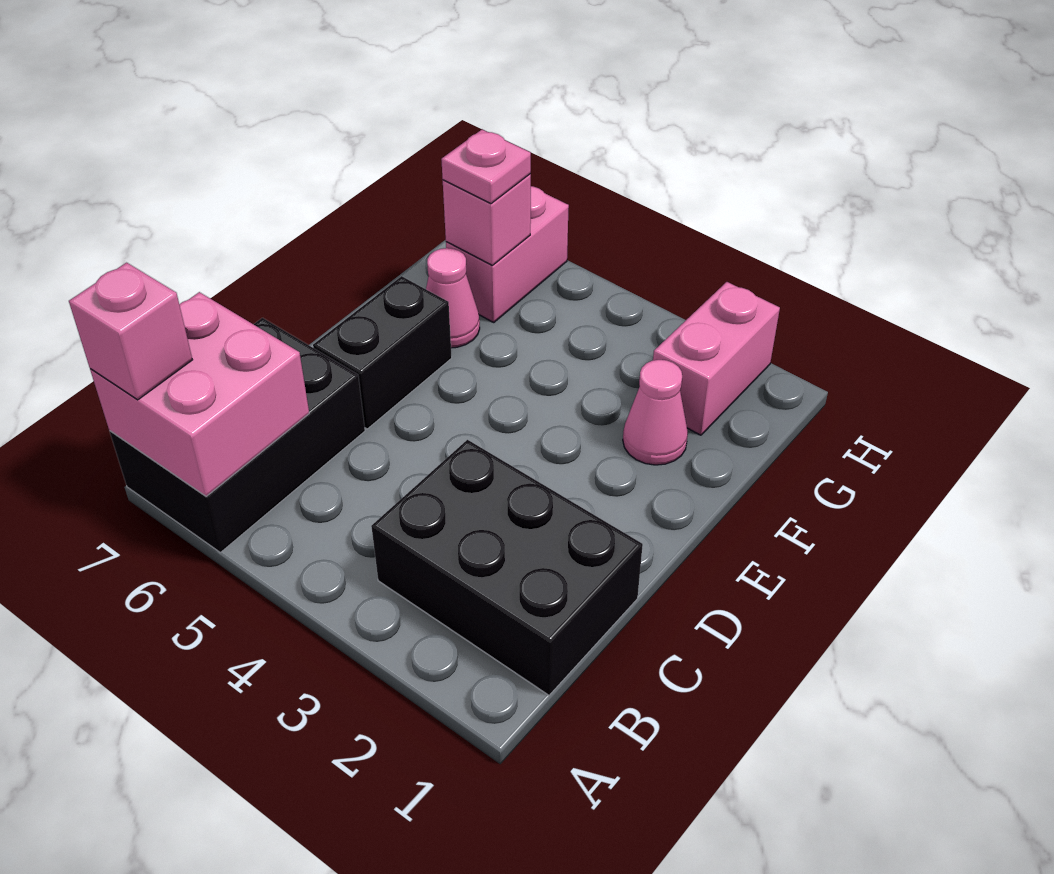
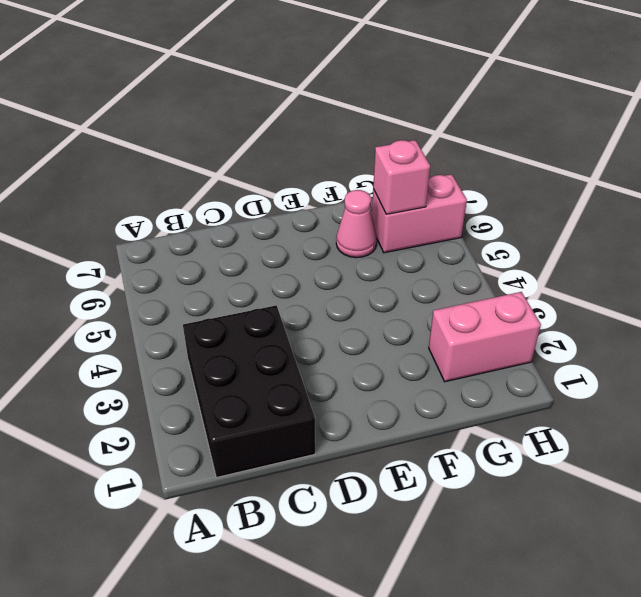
none -> black 2x3 brick [110,318,365,552]
none -> black 1x2 brick [313,276,452,429]

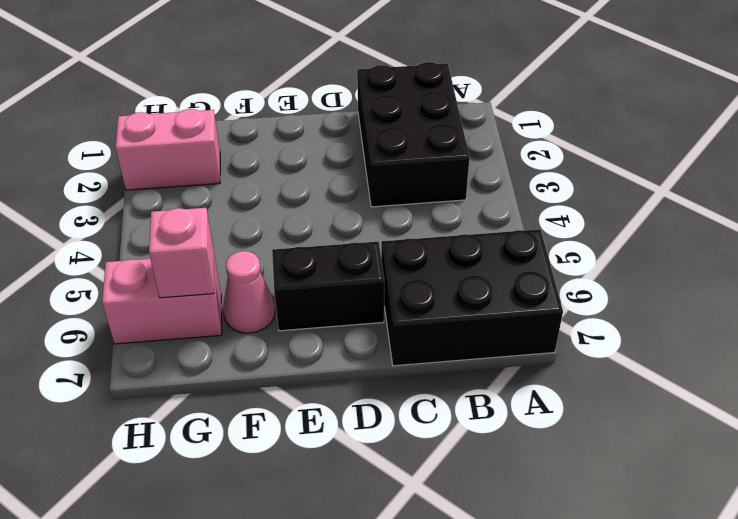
none -> pink 1x1 cone [623,360,688,465]
none -> pink 2x2 brick [90,292,309,496]

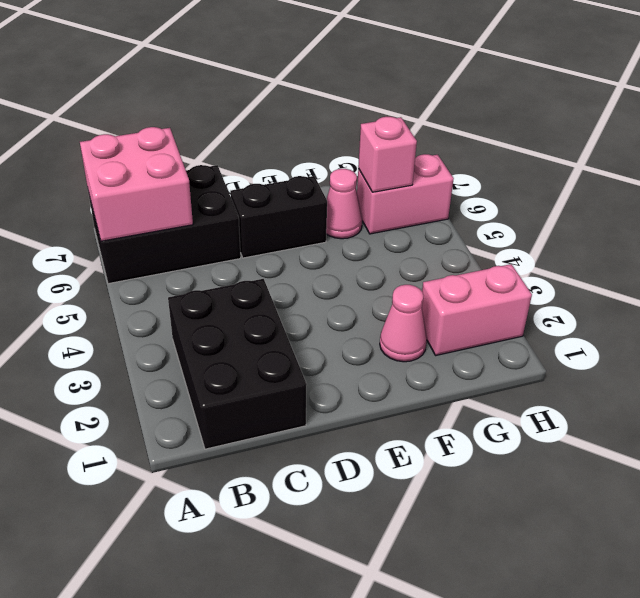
none -> pink 1x1 brick [69,263,192,400]
none -> pink 1x1 plate [441,130,531,204]

